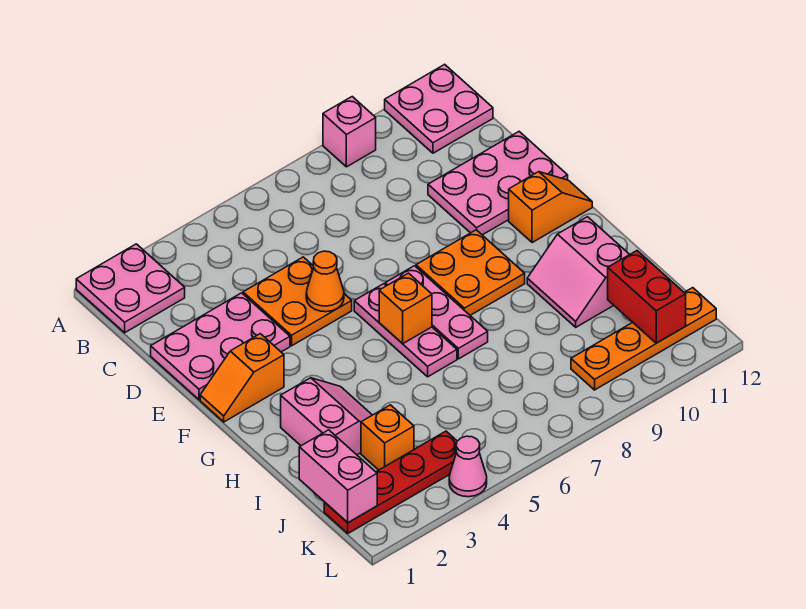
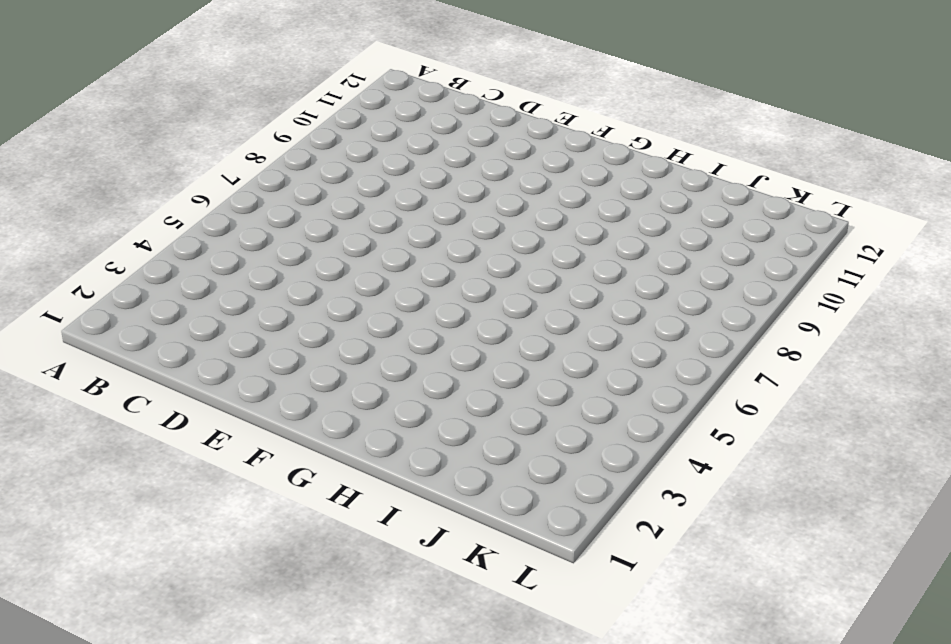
none -> pink 2x2 plate [76,244,185,333]
none -> pink 1x1 brick [323,97,376,167]
none -> pink 2x2 plate [385,64,493,153]

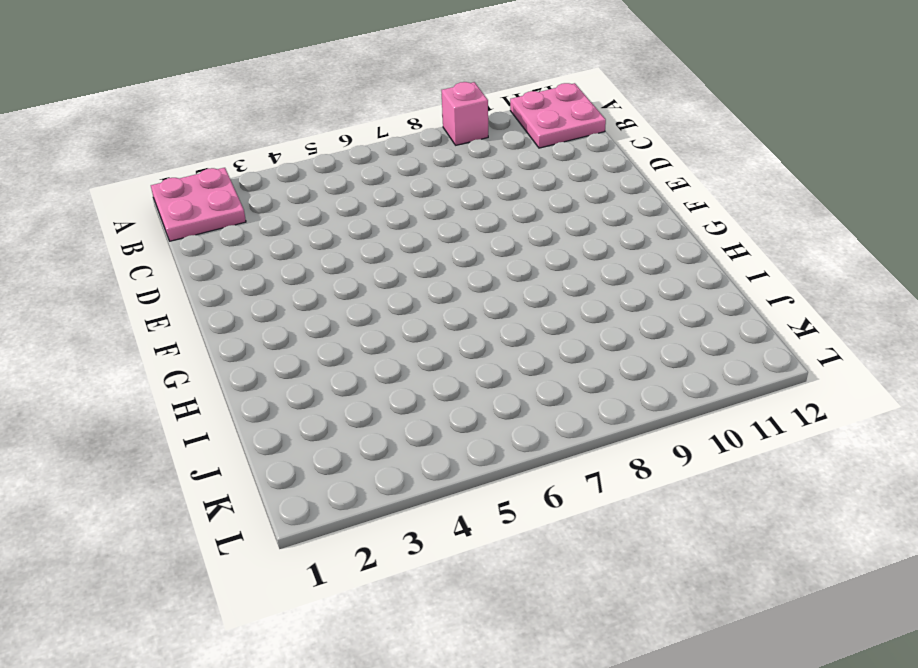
none -> pink 2x3 plate [151,293,290,400]
none -> orange 2x2 plate [243,257,352,346]
none -> pink 2x3 plate [428,132,568,235]

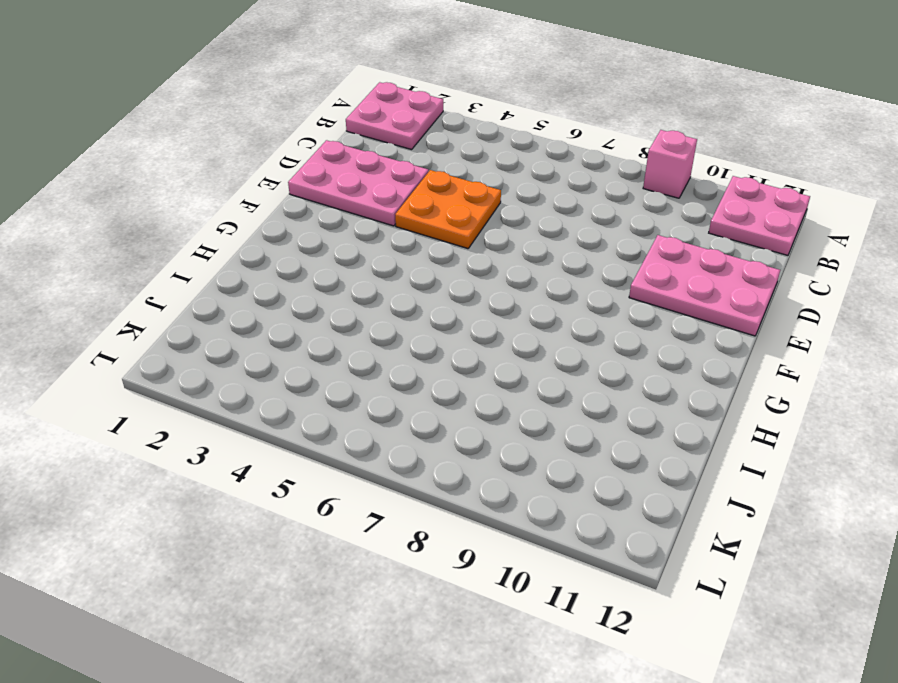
none -> orange 1x2 slope [200,334,284,422]
none -> pink 1x3 plate [354,284,457,377]
none -> pink 1x3 plate [385,266,488,359]

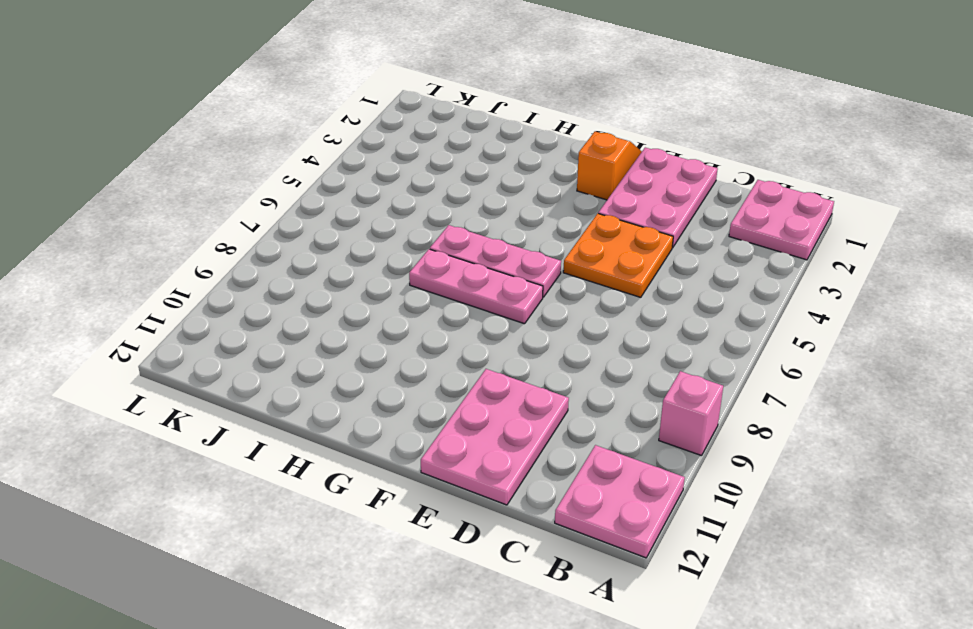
none -> orange 2x2 plate [416,230,525,315]
none -> orange 1x2 slope [509,172,592,243]
none -> pink 2x2 slope [281,378,372,455]

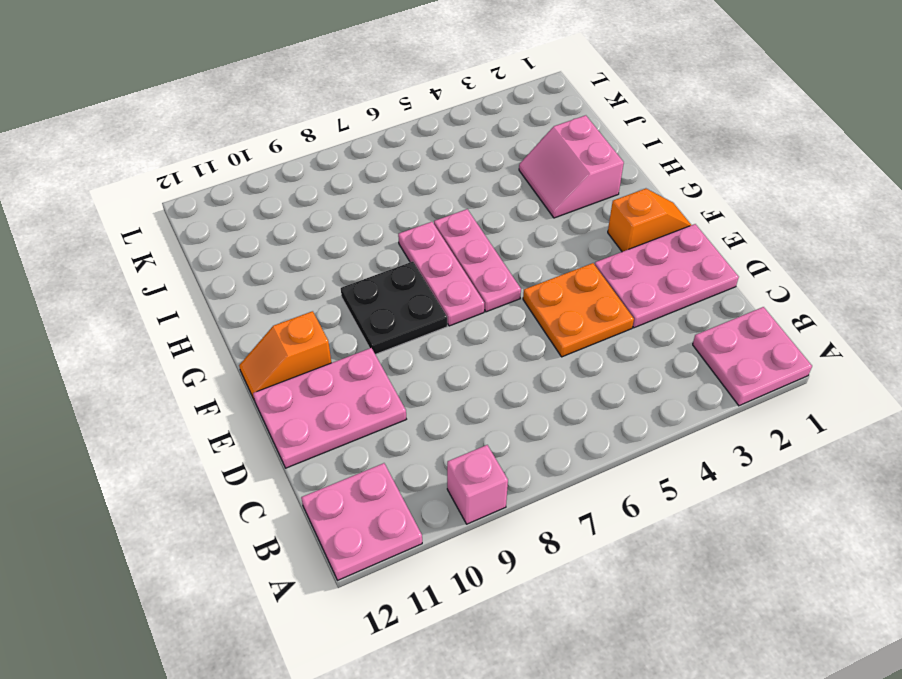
black 2x2 plate [341,262,447,354] -> orange 2x2 plate [416,230,525,315]
none -> pink 2x2 slope [527,217,630,327]
none -> orange 1x1 brick [361,405,414,470]
none -> red 1x4 plate [324,431,457,533]

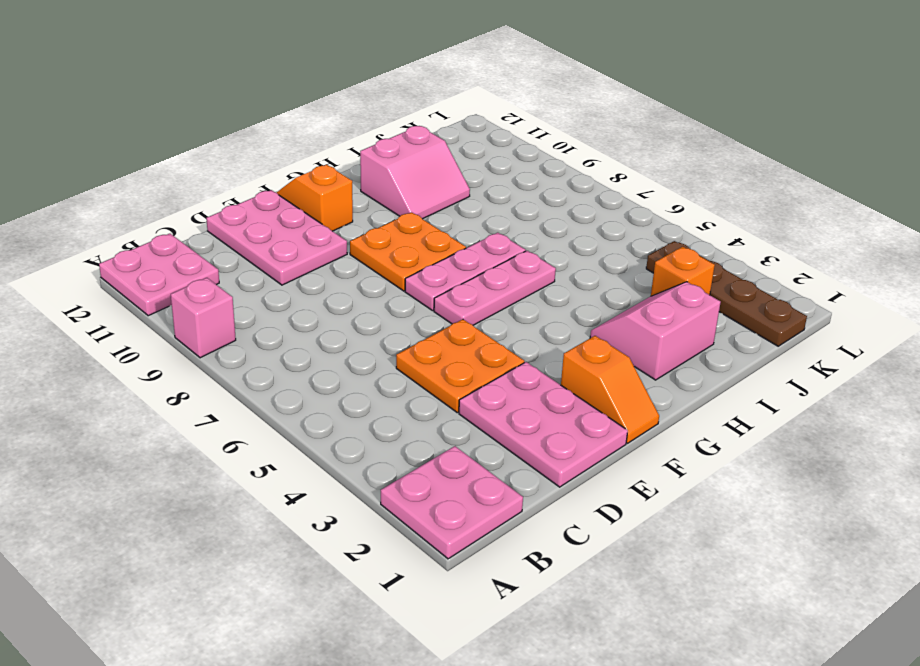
brown 1x4 plate [646,241,807,346] -> red 1x4 plate [324,431,457,533]
none -> orange 1x4 plate [571,288,716,390]
none -> pink 1x1 cone [449,436,487,497]
none -> orange 1x1 cone [306,251,344,312]

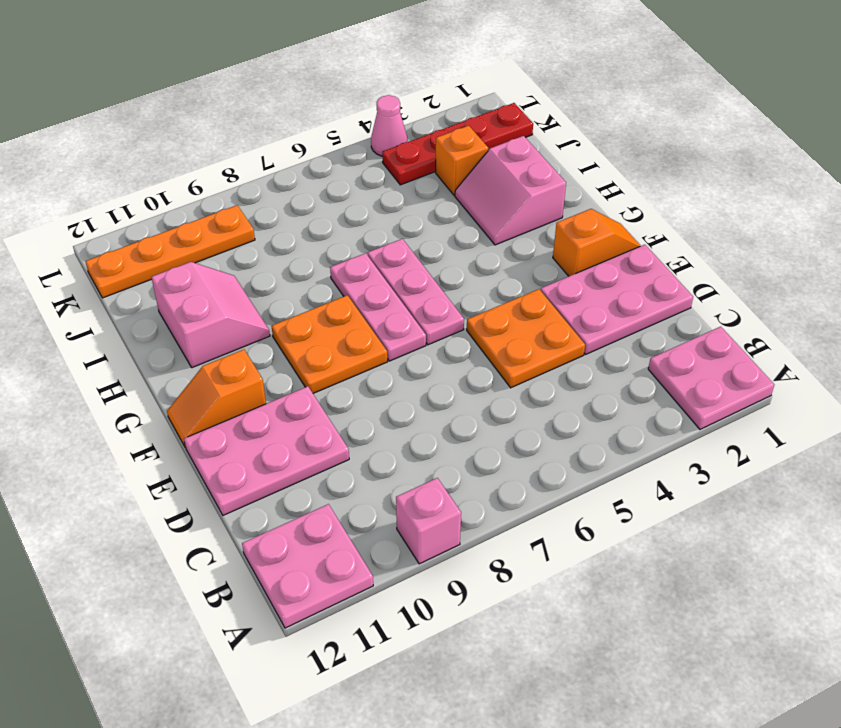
none -> orange 1x1 cone [306,251,344,312]
none -> orange 1x1 brick [379,273,432,344]
none -> pink 1x2 brick [299,430,377,523]

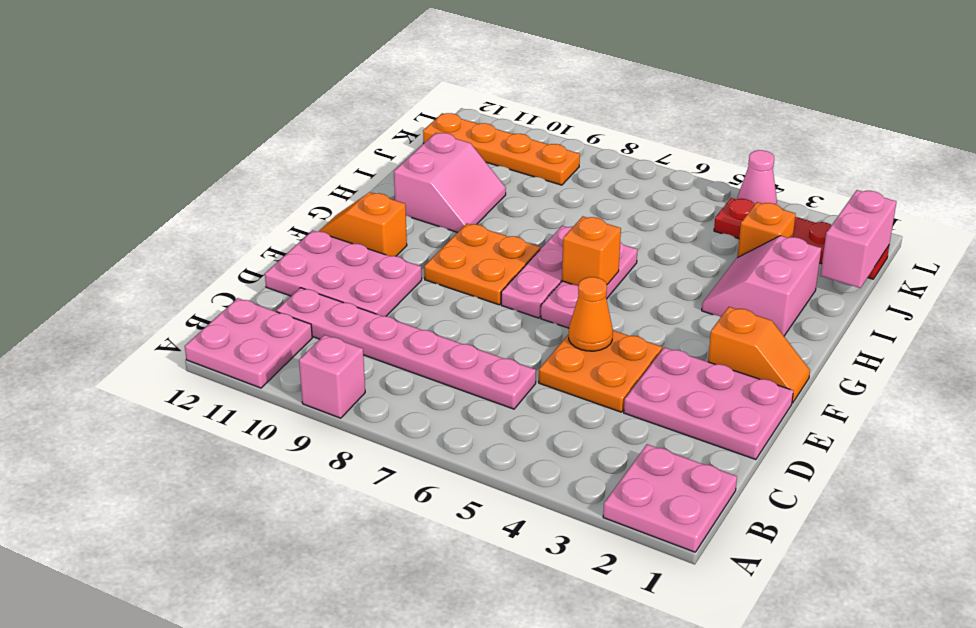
pink 1x6 plate [276,288,536,409] -> none
none -> red 1x2 brick [608,251,686,343]

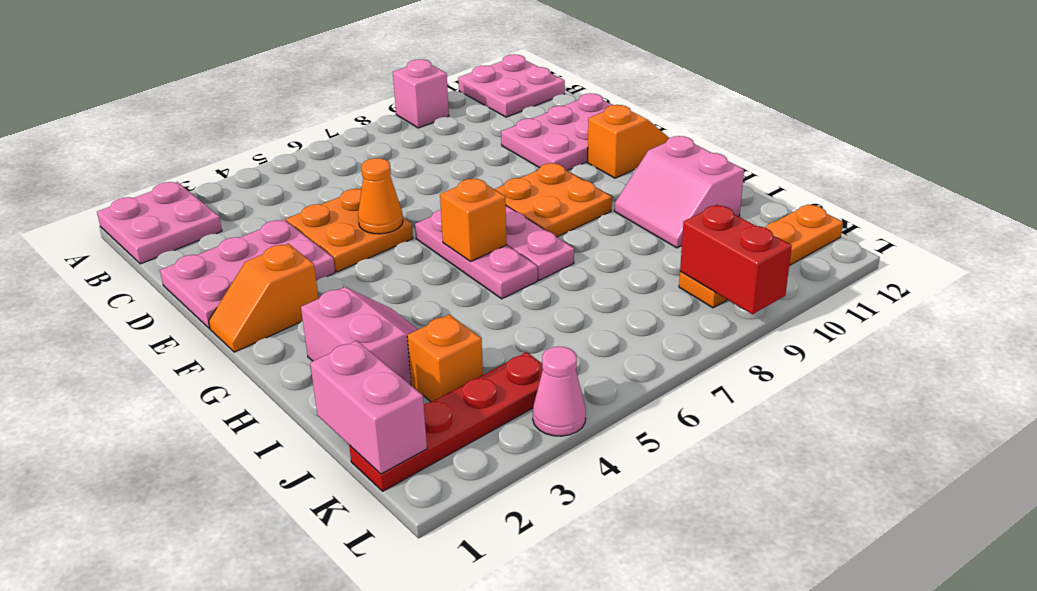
red 1x2 brick [680,205,792,314] -> red 1x2 brick moved to [608,251,686,343]

